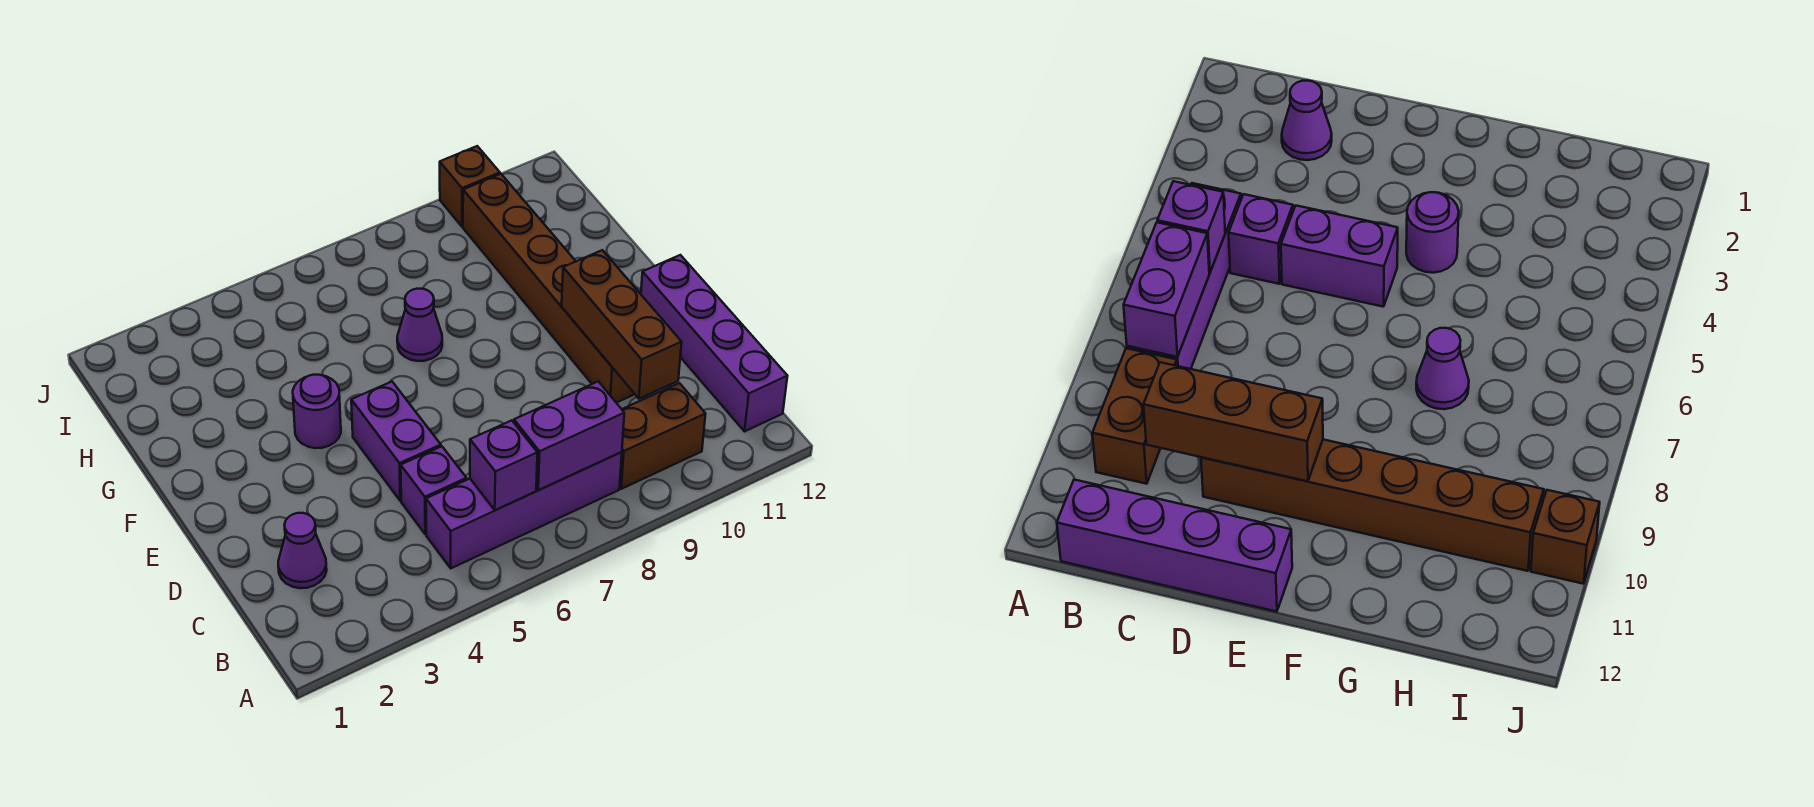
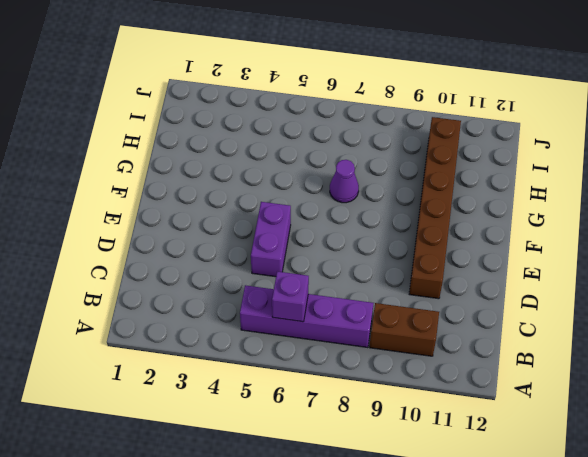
none -> purple 1x4 brick [641,255,787,431]
none -> purple 1x1 cone [278,513,327,588]
none -> purple 1x1 brick [401,446,467,534]

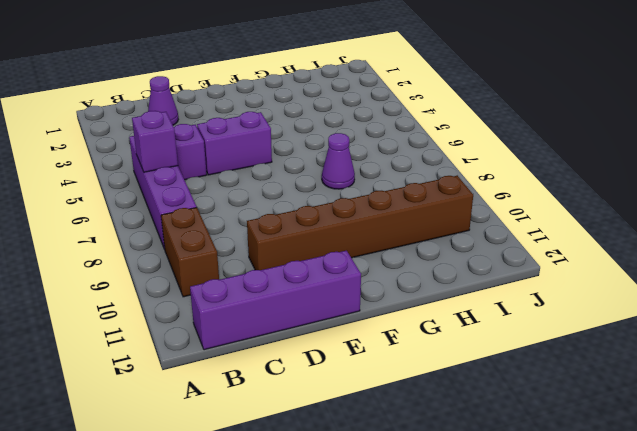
none -> purple 1x1 round brick [293,375,341,448]
none -> brown 1x1 brick [440,146,500,227]
none -> purple 1x2 brick [514,381,624,490]

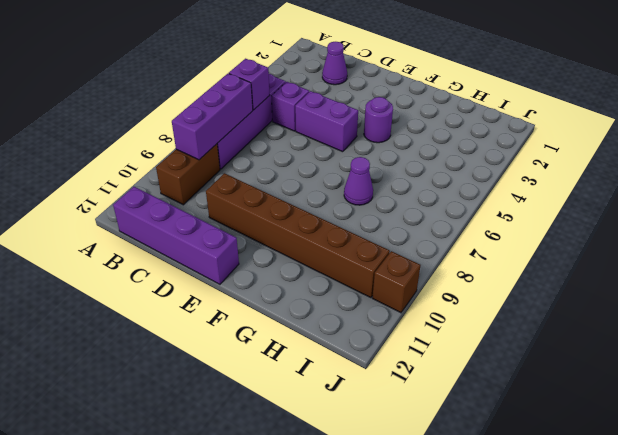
purple 1x3 brick [172,73,253,160] -> purple 1x2 brick [514,381,624,490]
none -> brown 1x3 brick [562,250,682,399]

